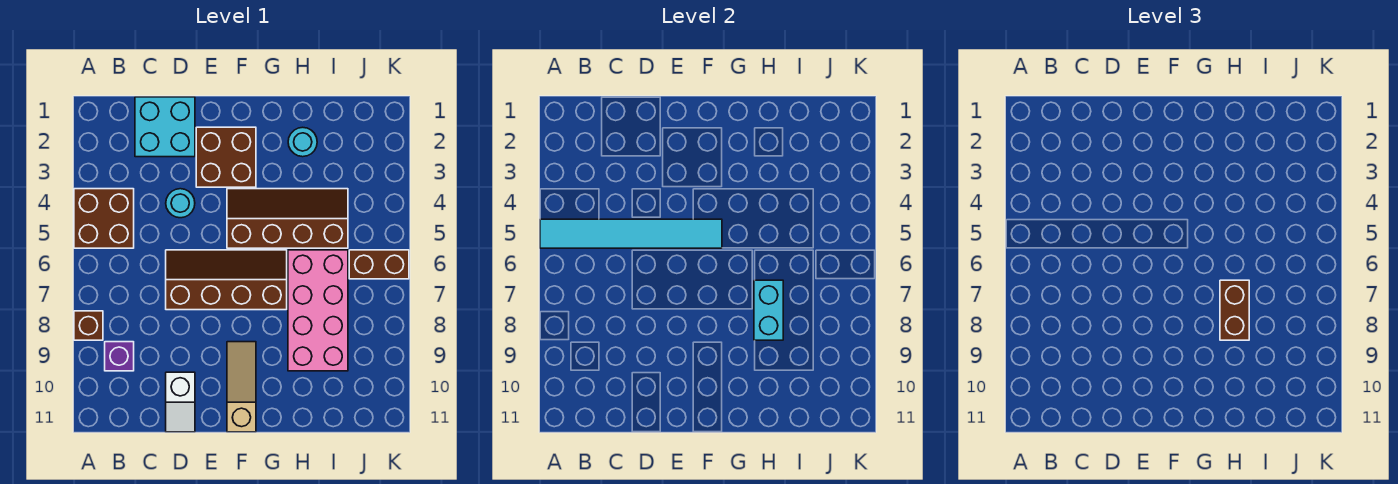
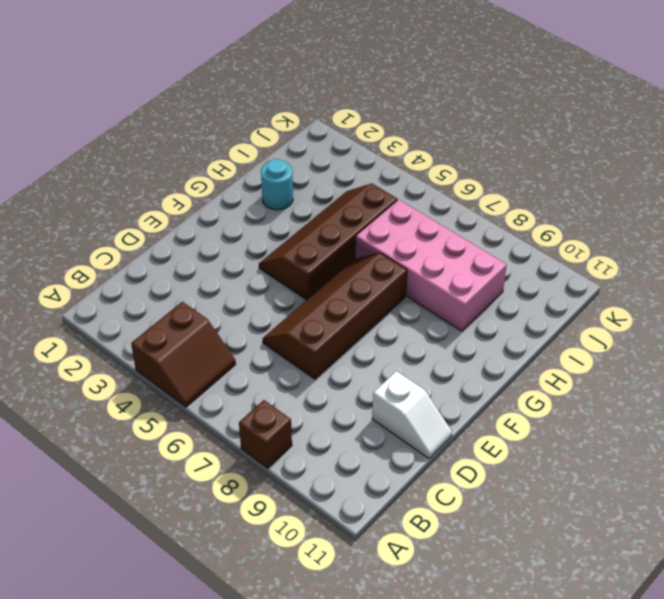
brown 2x2 slope [131,302,236,407] -> brown 2x2 brick [74,189,134,248]
none -> purple 1x1 brick [105,342,134,371]
none -> cyan 2x2 brick [135,97,195,157]
none -> cyan 1x1 round brick [166,189,195,218]

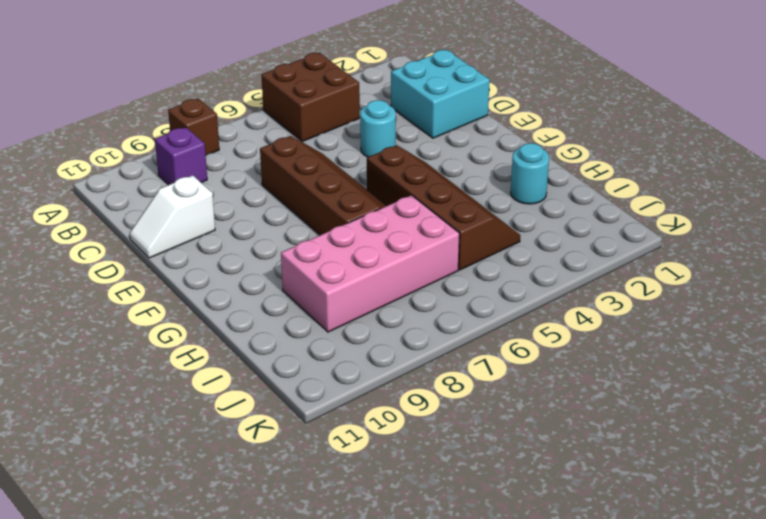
none -> brown 2x2 brick [196,127,256,187]
none -> tan 1x3 slope [227,342,256,432]
none -> brown 1x2 brick [349,250,409,279]

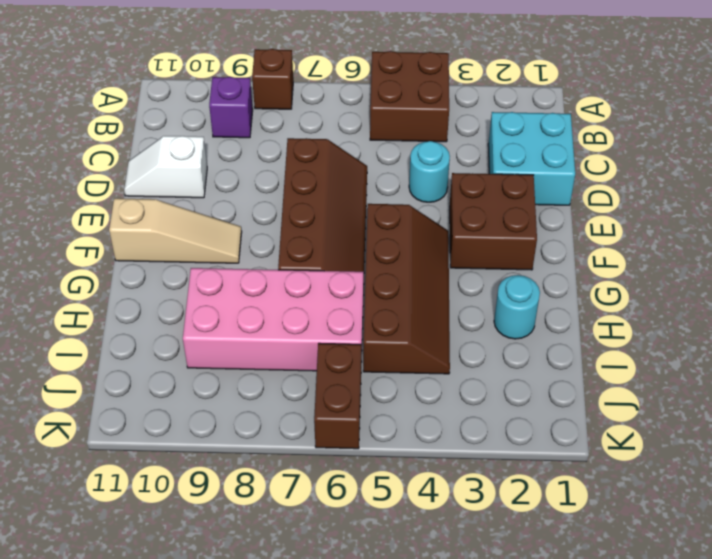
none -> cyan 1x6 tile [540,219,722,248]
none -> cyan 1x2 brick [754,280,783,340]
none -> brown 1x2 brick [1220,280,1249,340]

